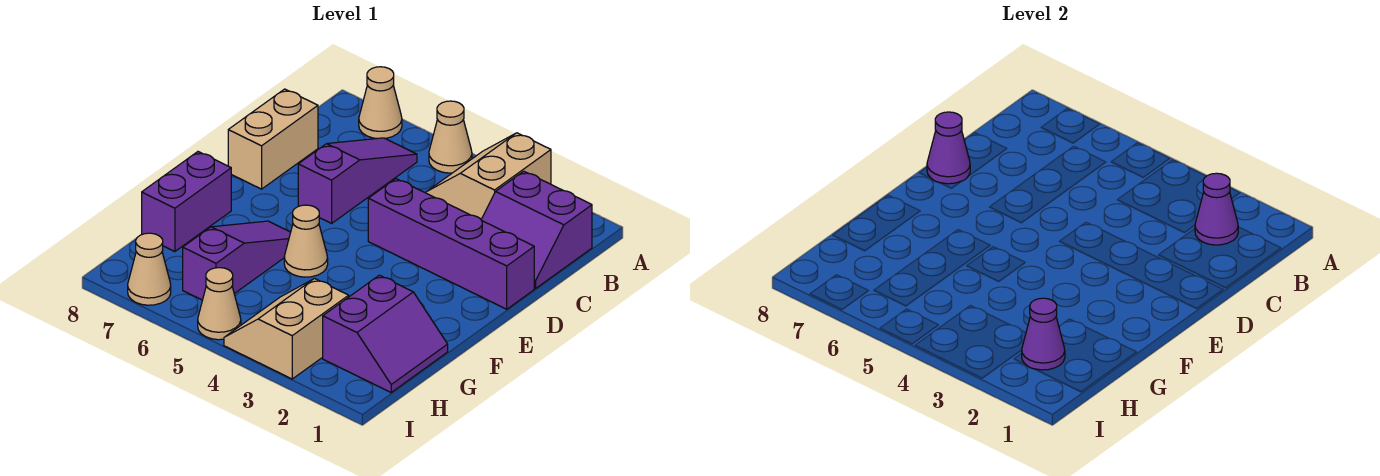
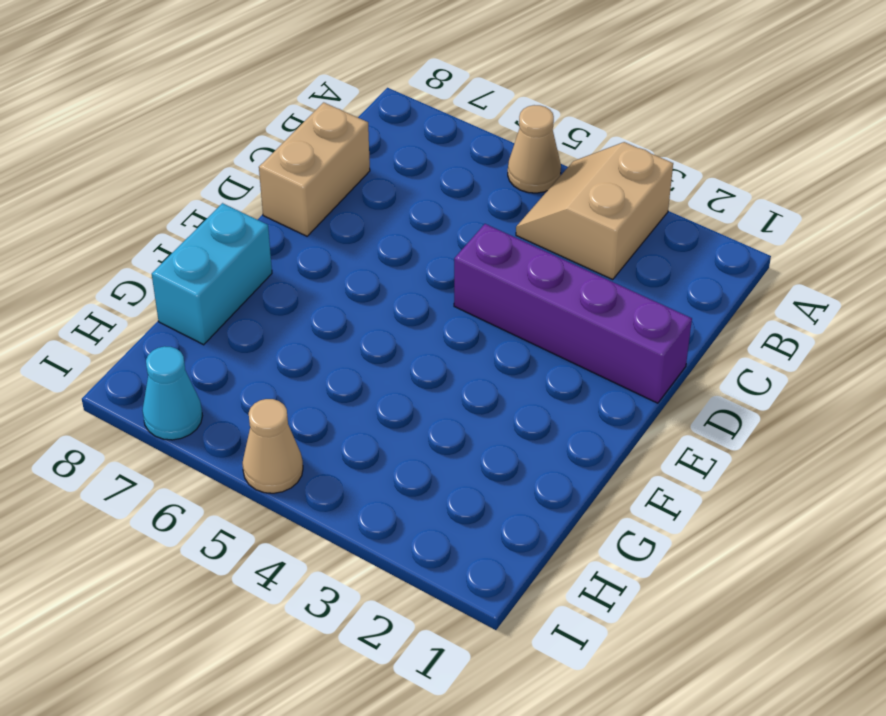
cyan 1x2 brick [152,203,272,345] -> purple 1x2 brick [142,152,231,252]
cyan 1x1 cone [143,346,202,440] -> tan 1x1 cone [128,233,171,305]
none -> tan 1x1 cone [359,67,402,138]
none -> purple 2x2 slope [481,171,592,288]
none -> purple 1x3 slope [298,138,417,223]

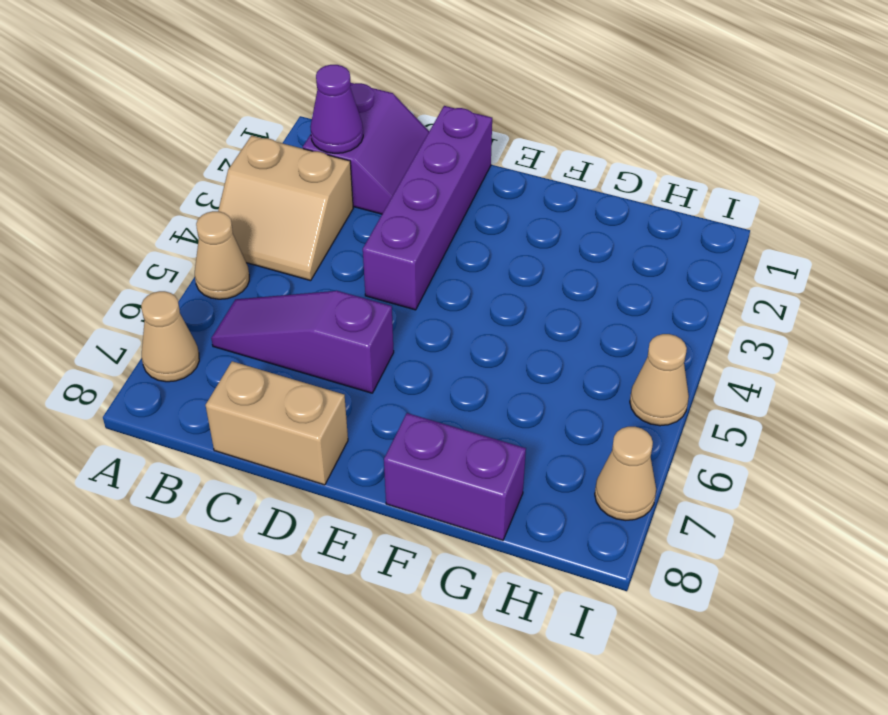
none -> tan 1x1 cone [284,205,328,277]
none -> purple 1x3 slope [183,221,291,300]
none -> purple 2x2 slope [323,275,448,392]

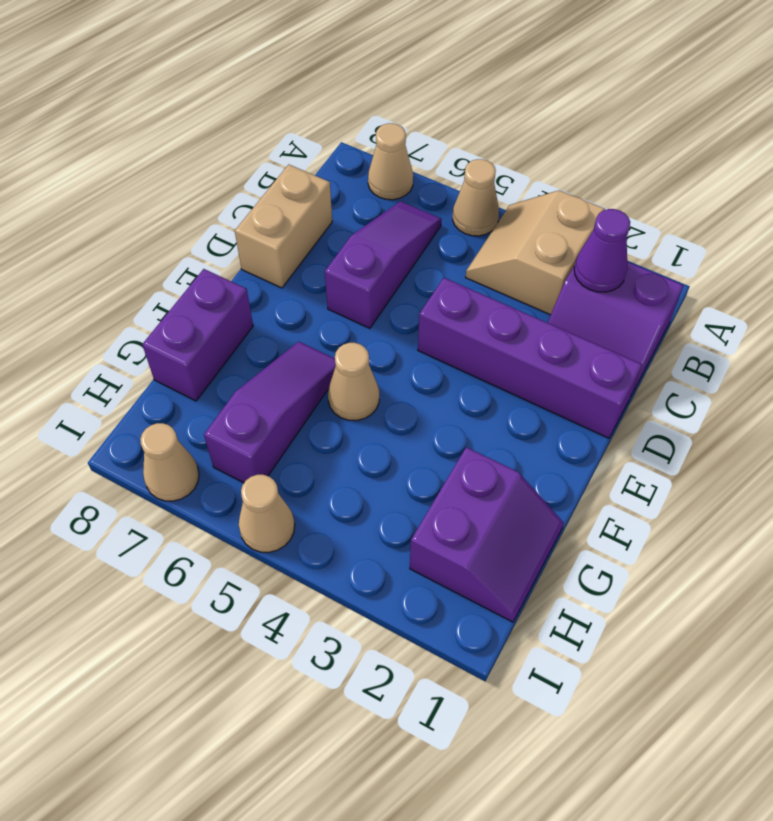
none -> tan 2x2 slope [224,279,349,379]
none -> purple 1x1 cone [927,112,970,184]
none -> purple 1x1 cone [1022,298,1065,370]

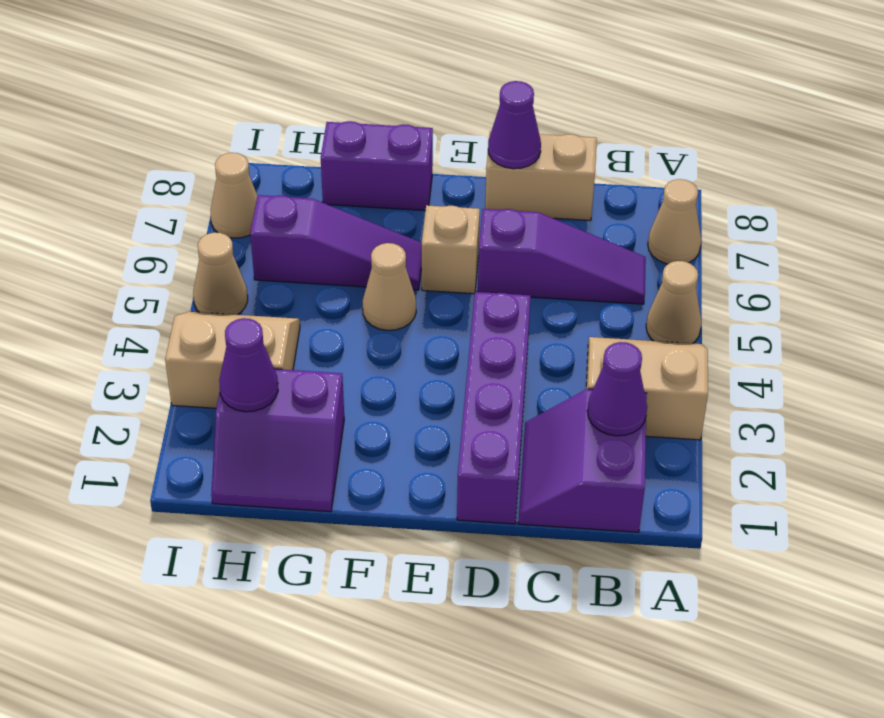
tan 1x1 brick [422,205,480,294] -> none

